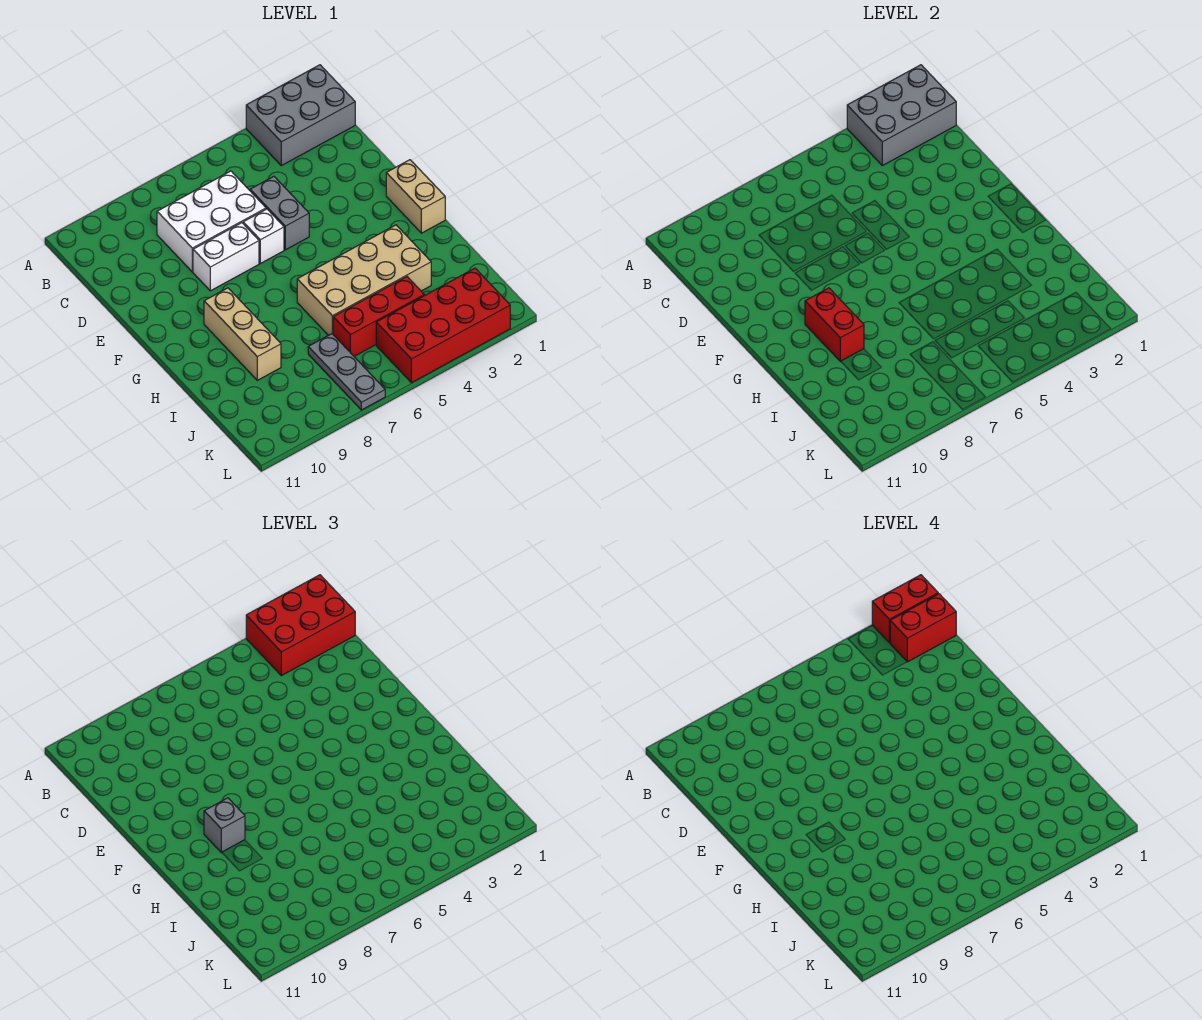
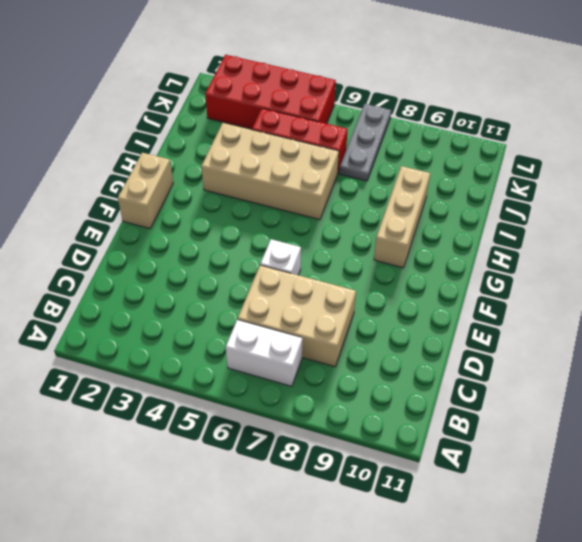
white 1x2 brick [226,320,302,386] -> white 1x2 brick moved to [193,223,259,291]
tan 2x3 brick [237,265,356,367] -> white 2x3 brick [157,171,266,272]
none -> grey 2x3 brick [246,65,355,166]
none -> grey 1x2 brick [250,176,309,250]
none -> grey 2x3 brick [847,65,956,166]

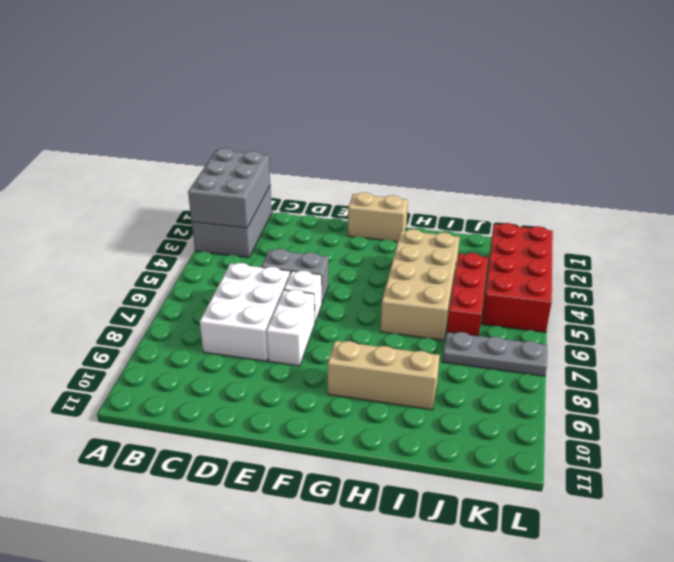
none -> red 1x2 brick [805,288,864,361]
none -> red 2x3 brick [246,575,355,676]
none -> grey 1x1 brick [204,798,245,853]

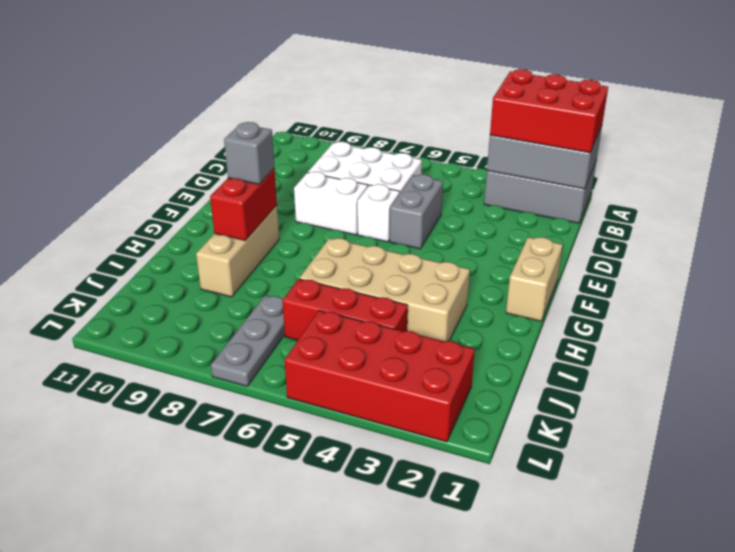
none -> red 1x2 brick [872,575,938,643]
none -> red 1x2 brick [890,594,956,662]

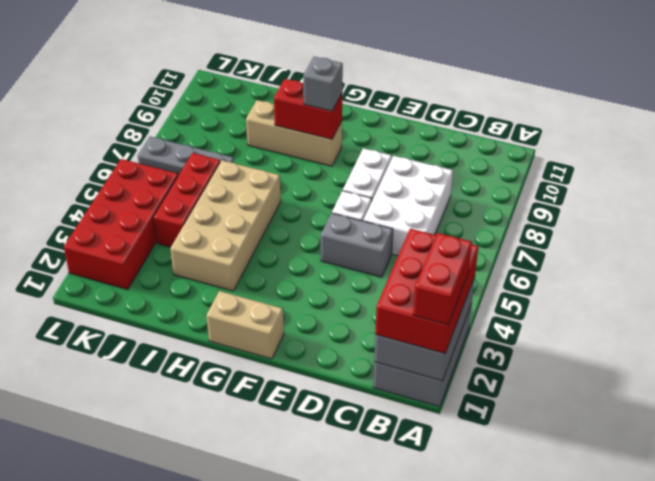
none -> red 1x2 brick [890,594,956,662]

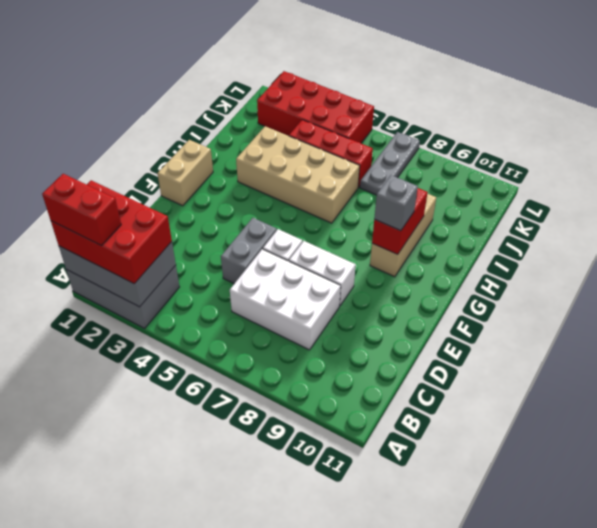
none -> red 1x2 brick [890,594,956,662]

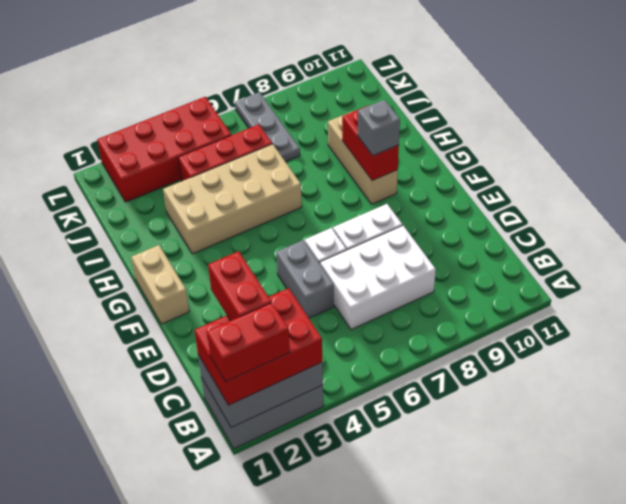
red 1x2 brick [208,251,271,321] -> red 1x2 brick turned to [890,594,956,662]

